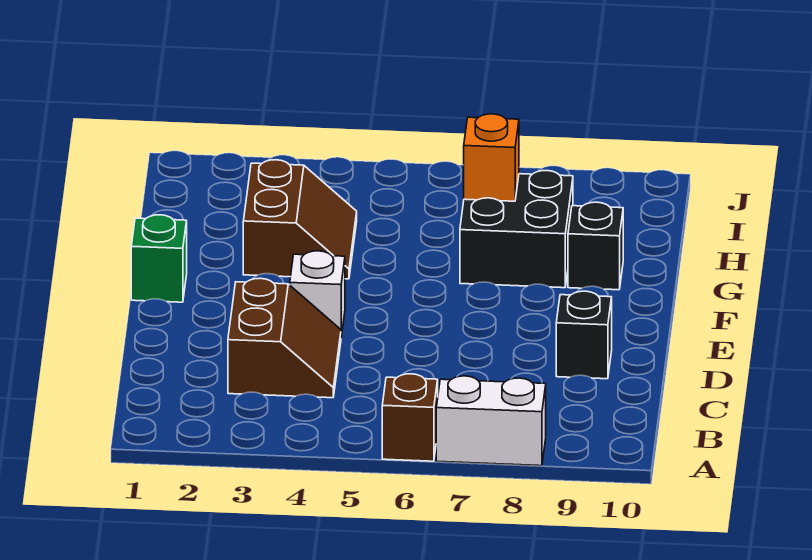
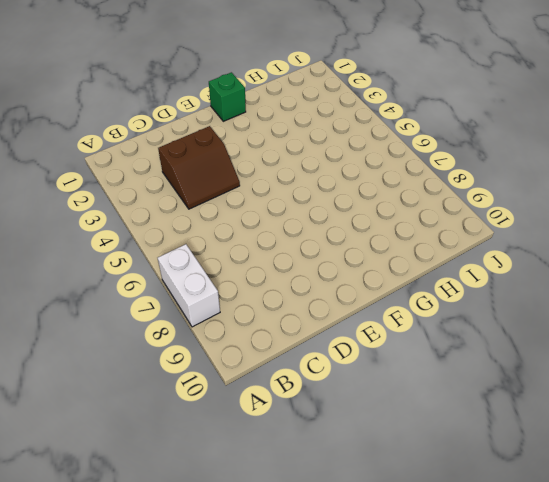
none -> brown 1x1 brick [382,374,438,461]
none -> black 1x1 brick [556,291,612,379]

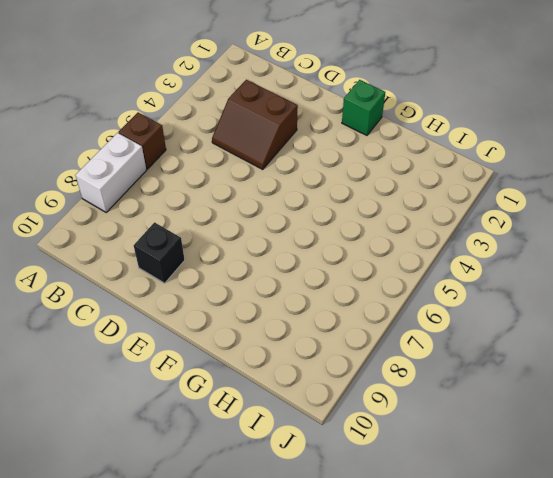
none -> white 1x1 brick [290,251,345,336]
none -> brown 2x2 slope [243,160,357,279]

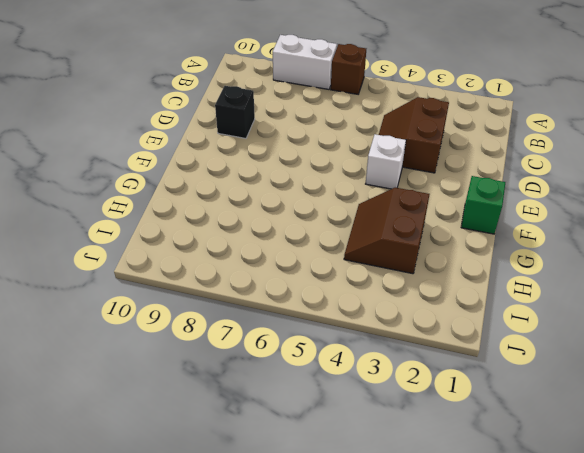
none -> black 2x2 brick [460,171,573,288]
none -> black 1x1 brick [568,202,623,290]

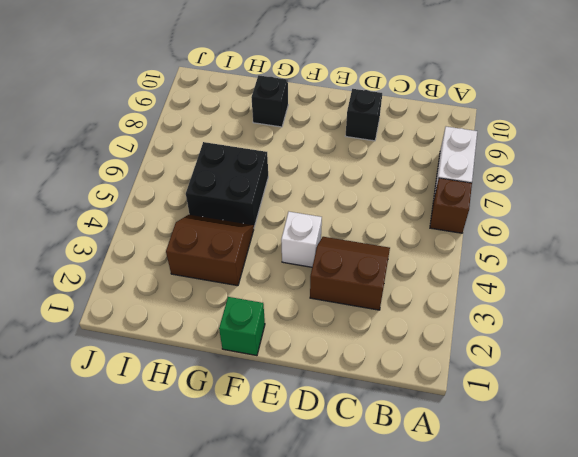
black 2x2 brick [186,142,268,227] -> black 2x2 brick moved to [460,171,573,288]
none -> orange 1x1 brick [464,114,519,201]

